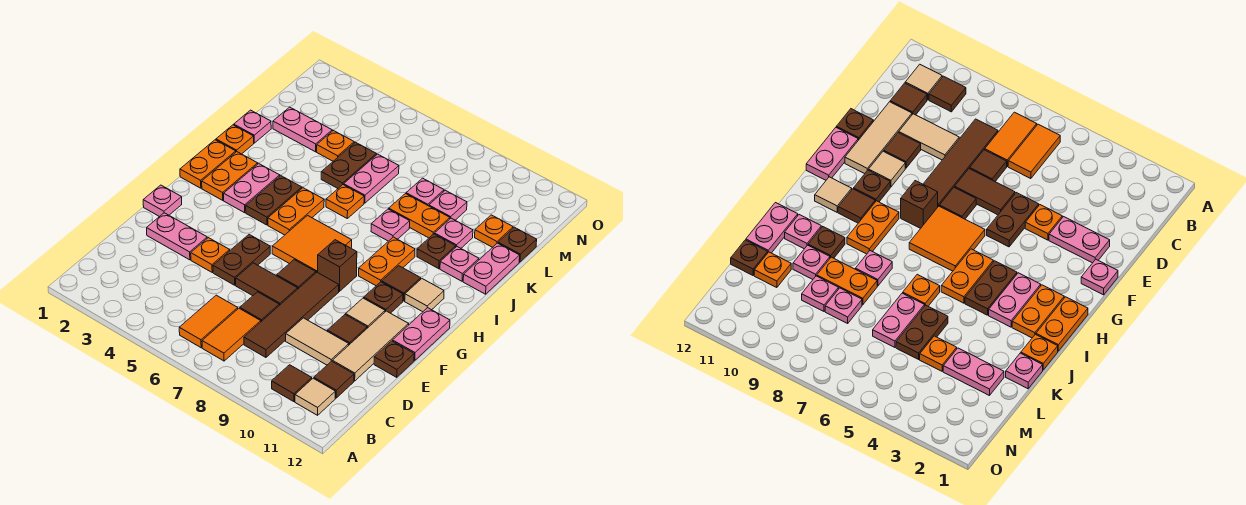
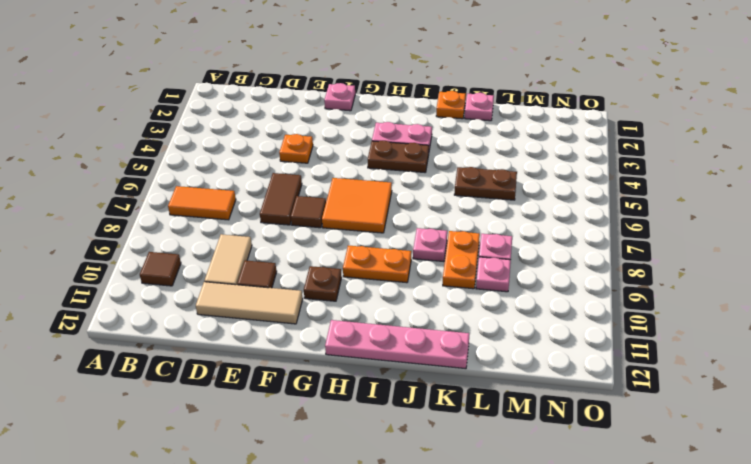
pink 1x4 plate [325,320,469,369] -> pink 1x2 plate [463,243,520,294]
none -> orange 1x2 tile [179,295,238,348]
none -> tan 1x1 tile [295,378,335,415]
none -> brown 1x4 tile [244,272,339,357]
none -> brown 1x1 tile [314,361,354,398]

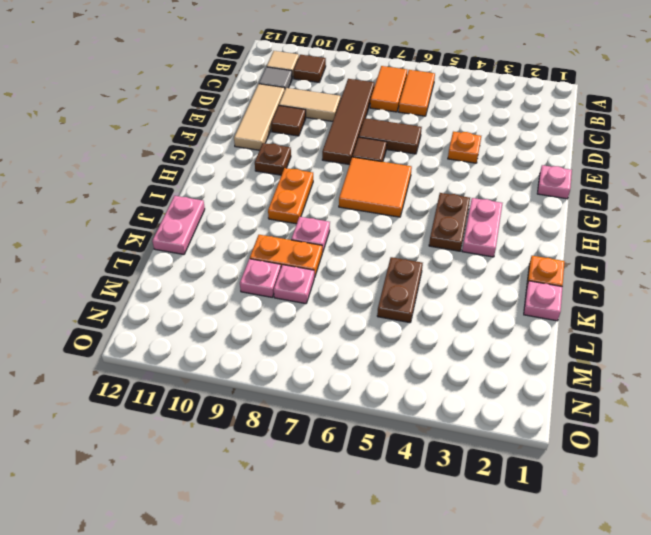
grey 1x1 tile [259,67,292,89] -> brown 1x1 tile [314,361,354,398]
none -> brown 1x1 tile [240,292,279,321]
none -> pink 1x2 plate [147,213,207,260]
none -> brown 1x2 plate [213,235,270,285]
none -> brown 1x1 plate [374,341,414,377]

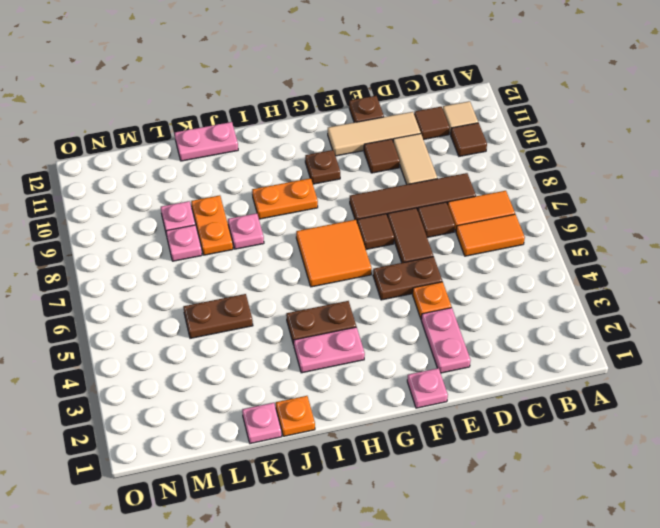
none -> tan 1x1 tile [346,298,385,328]
none -> pink 1x2 plate [393,308,450,360]
none -> brown 1x1 brick [318,240,357,291]
none -> orange 1x2 plate [180,140,236,188]

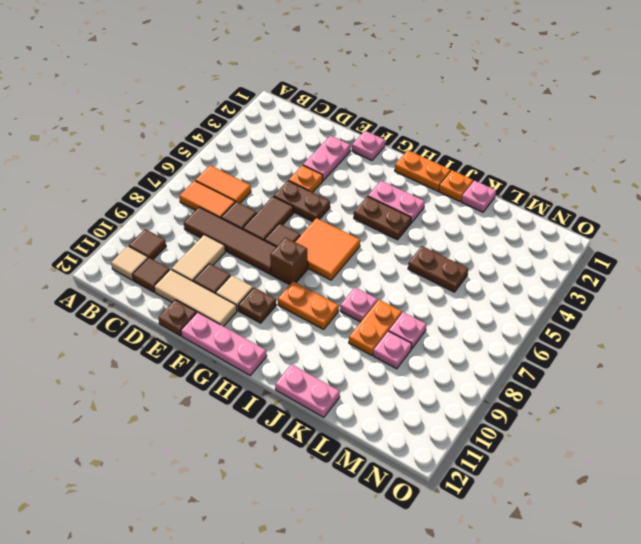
pink 1x3 plate [181,312,267,375] -> pink 1x2 plate [393,308,450,360]
none -> orange 1x2 plate [202,152,258,200]
none -> orange 1x2 plate [268,188,324,235]
none -> brown 1x1 tile [382,266,421,301]
none -> tan 1x1 tile [405,279,444,312]

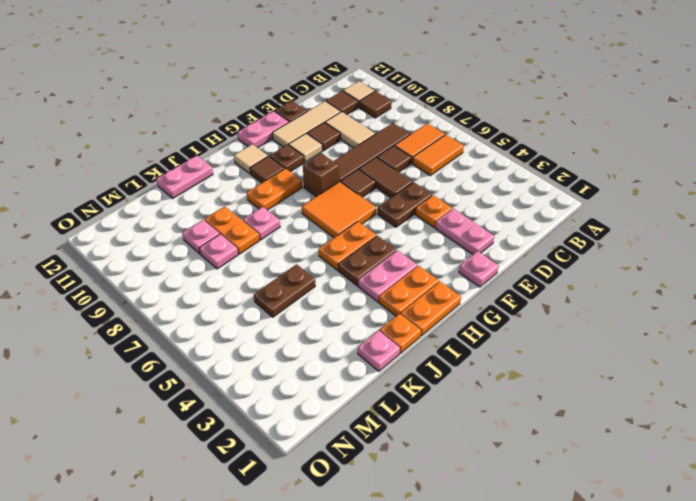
none -> orange 1x1 plate [326,185,364,218]
none -> brown 1x1 plate [417,234,456,269]
none -> pink 1x1 plate [440,247,479,281]
none -> pink 1x2 plate [344,154,399,203]

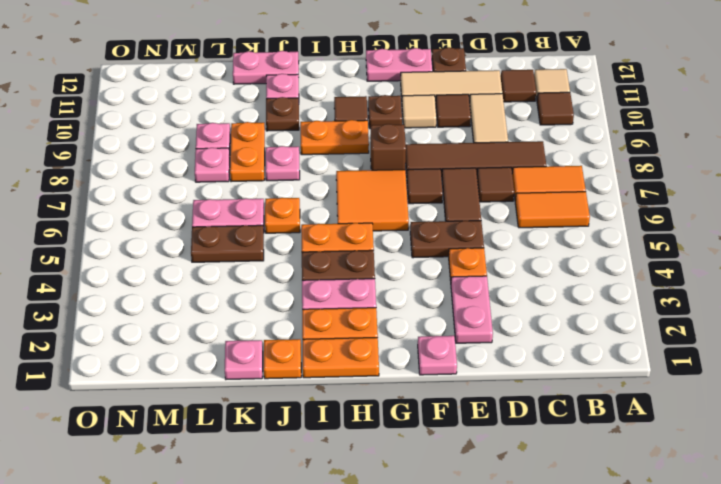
none -> tan 1x1 tile [405,279,444,312]
none -> pink 1x1 plate [435,218,473,248]
none -> pink 1x2 plate [273,107,332,152]
none -> orange 1x1 plate [317,131,354,161]

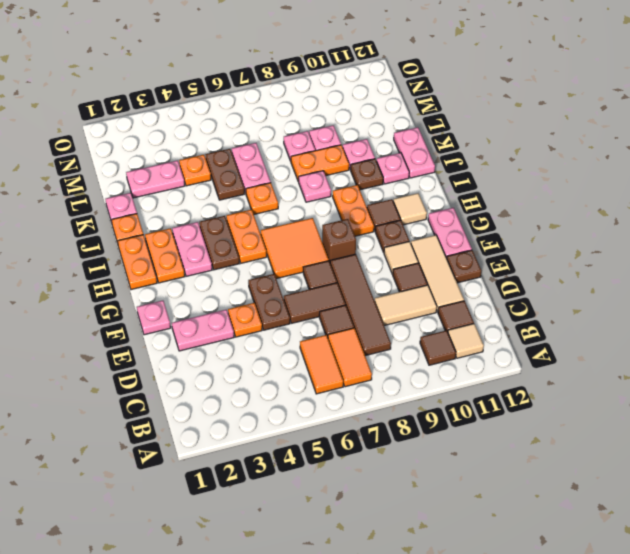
none -> orange 1x1 plate [475,215,513,247]
none -> brown 1x1 plate [498,227,537,262]

